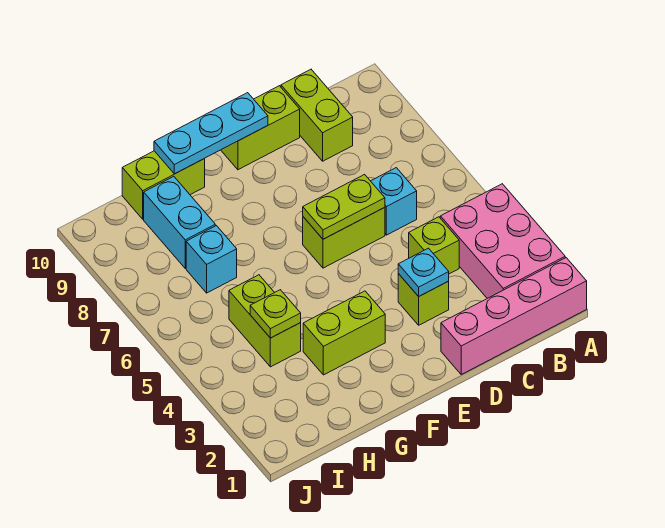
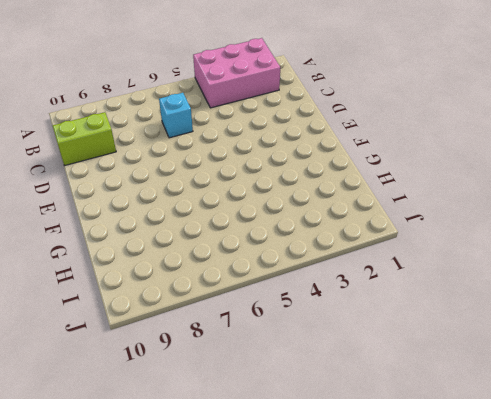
none -> pink 1x4 brick [441,258,587,374]
none -> lime 1x1 brick [409,217,459,274]
none -> lime 1x1 brick [398,274,449,325]

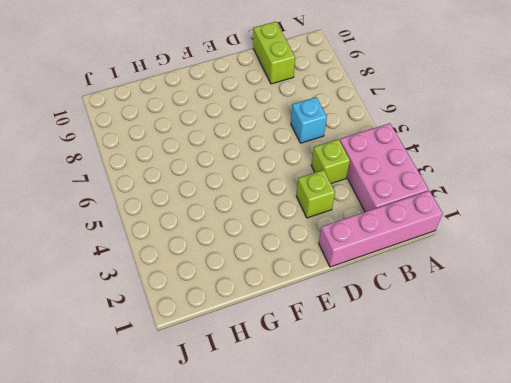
none -> lime 1x2 brick [303,207,385,268]
none -> lime 1x2 brick [221,86,300,170]
none -> lime 1x2 brick [303,291,385,375]

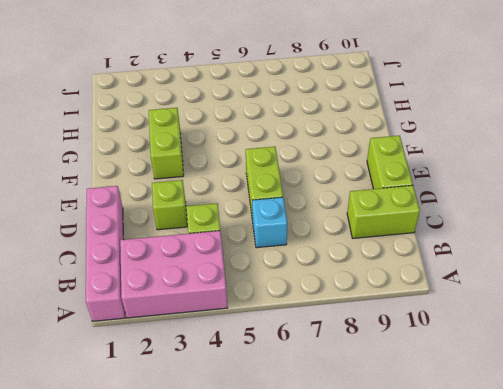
none -> lime 1x2 brick [122,151,205,219]
none -> lime 1x2 brick [229,275,301,367]
none -> cyan 1x1 brick [186,226,237,293]

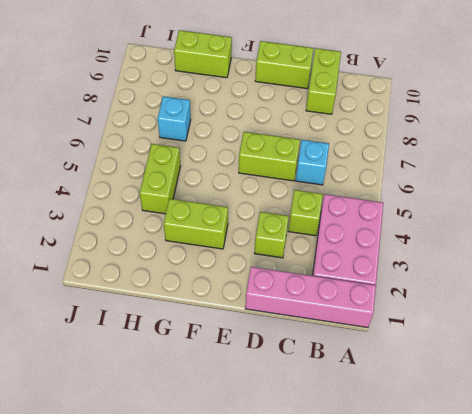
none -> cyan 1x2 brick [144,176,215,268]
none -> cyan 1x1 plate [398,248,449,296]
none -> lime 1x2 plate [303,175,385,239]

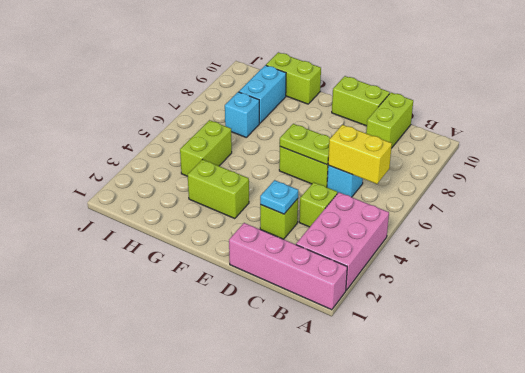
yellow 1x2 brick [328,125,392,184] -> none
none -> cyan 1x3 plate [154,93,268,174]
none -> lime 1x1 plate [250,290,301,338]

